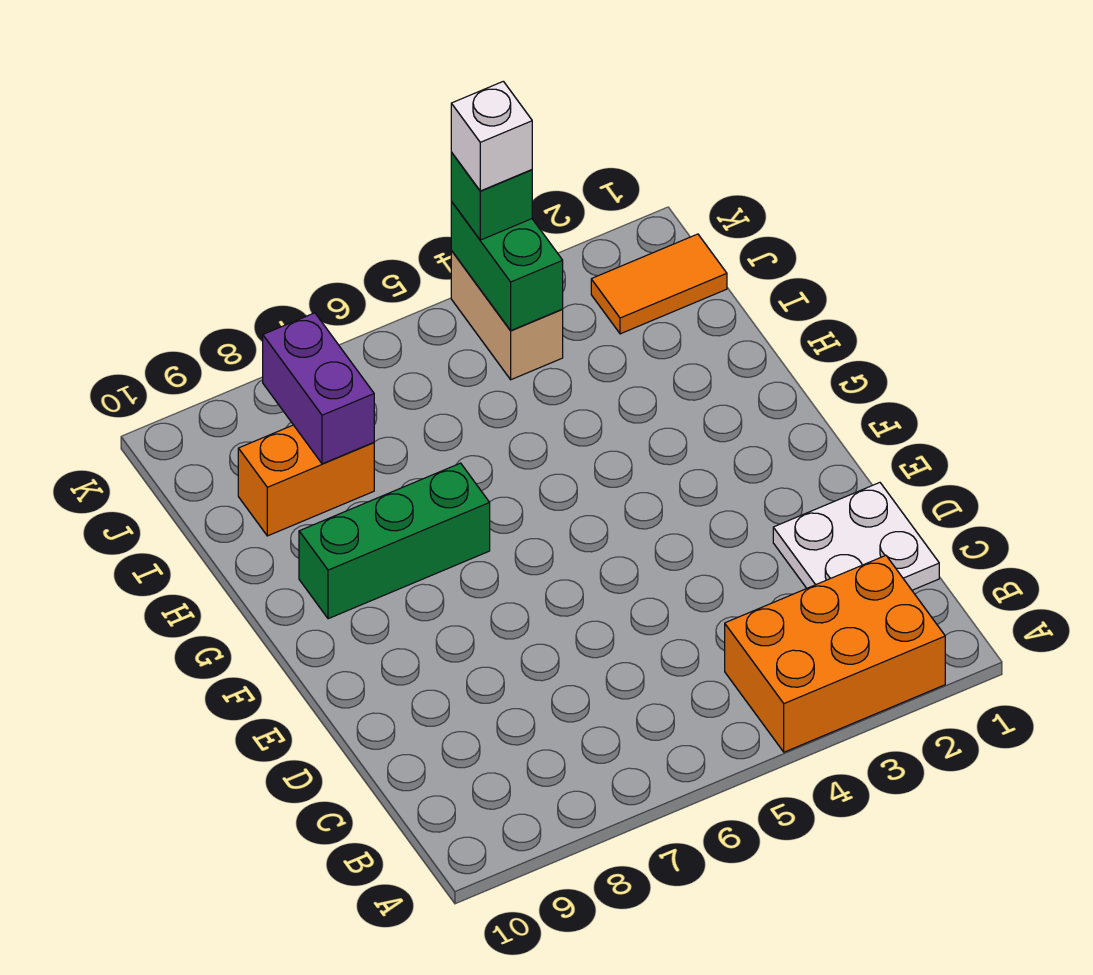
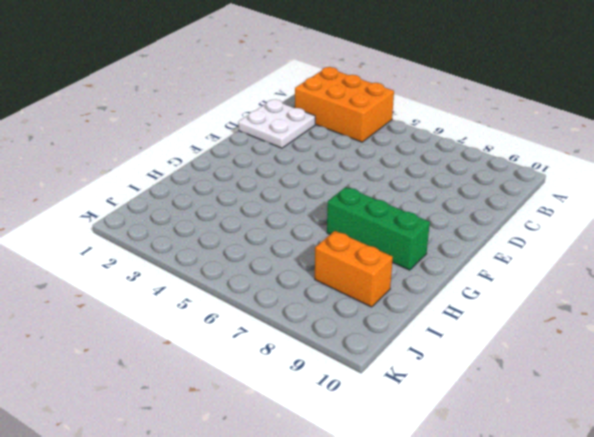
none -> orange 1x2 tile [591,234,727,334]
none -> tan 1x2 brick [451,251,563,380]

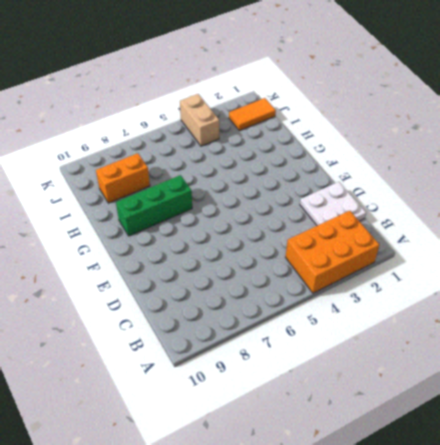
none -> purple 1x2 brick [263,313,374,464]
none -> green 1x2 brick [451,202,563,330]

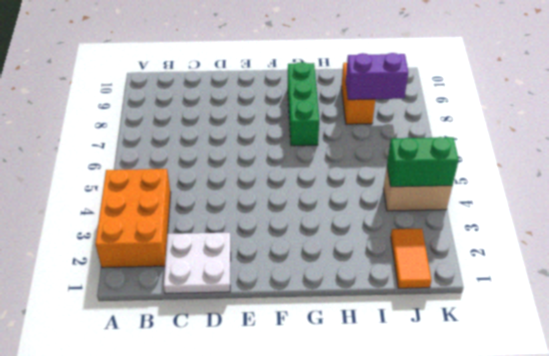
none -> green 1x1 brick [451,153,532,240]
none -> white 1x1 brick [451,81,532,191]

